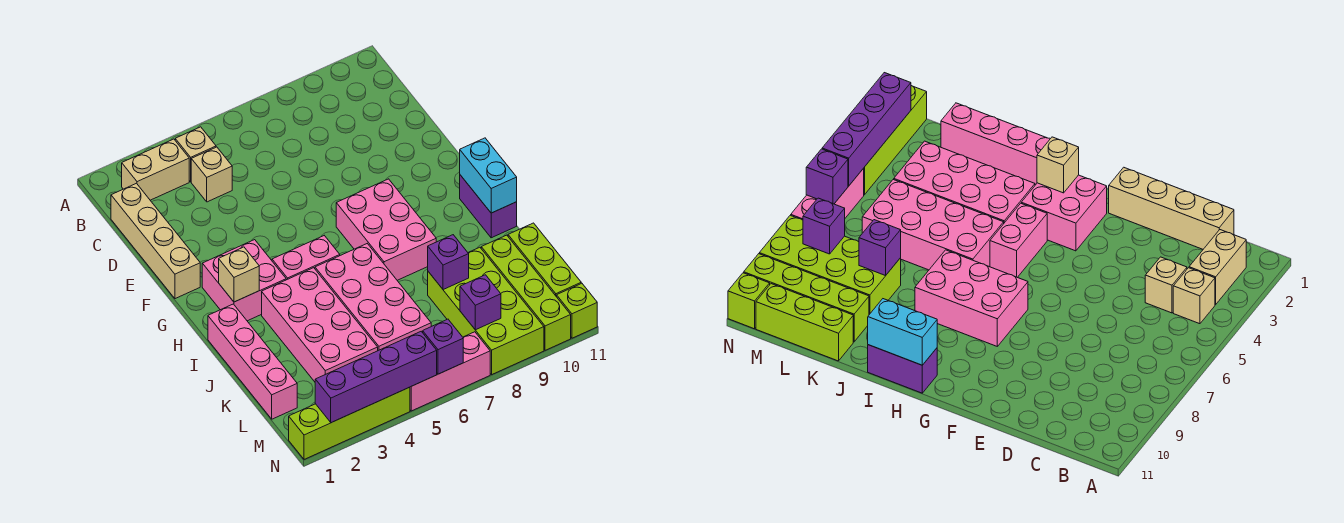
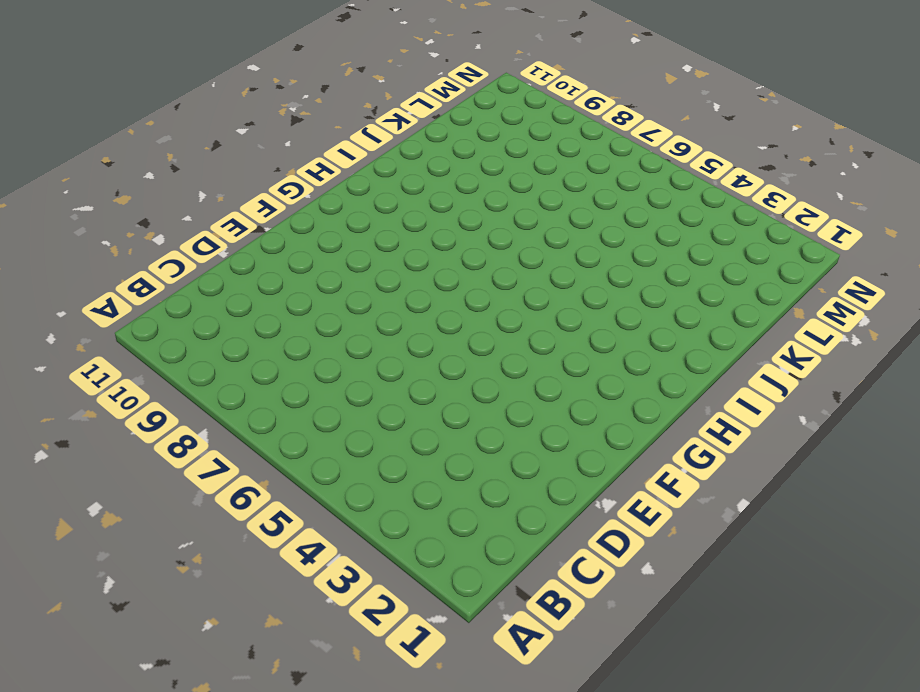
none -> tan 1x2 brick [122,139,189,200]
none -> tan 1x1 brick [175,127,216,182]
none -> tan 1x4 brick [111,183,200,299]

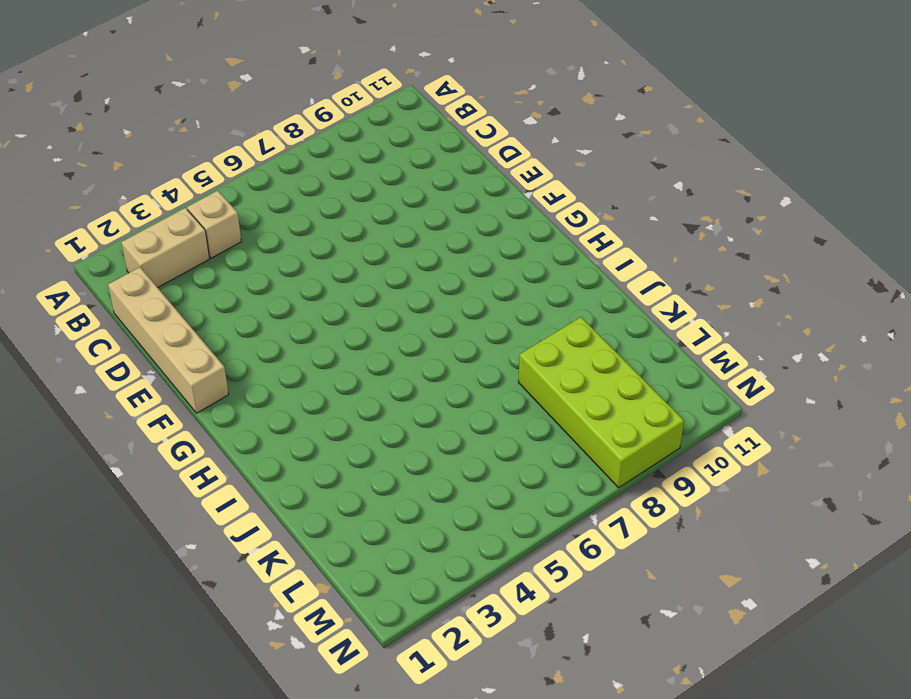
none -> tan 1x1 brick [191,147,232,202]
none -> pink 2x2 brick [202,240,286,321]
none -> pink 2x3 brick [336,179,436,280]

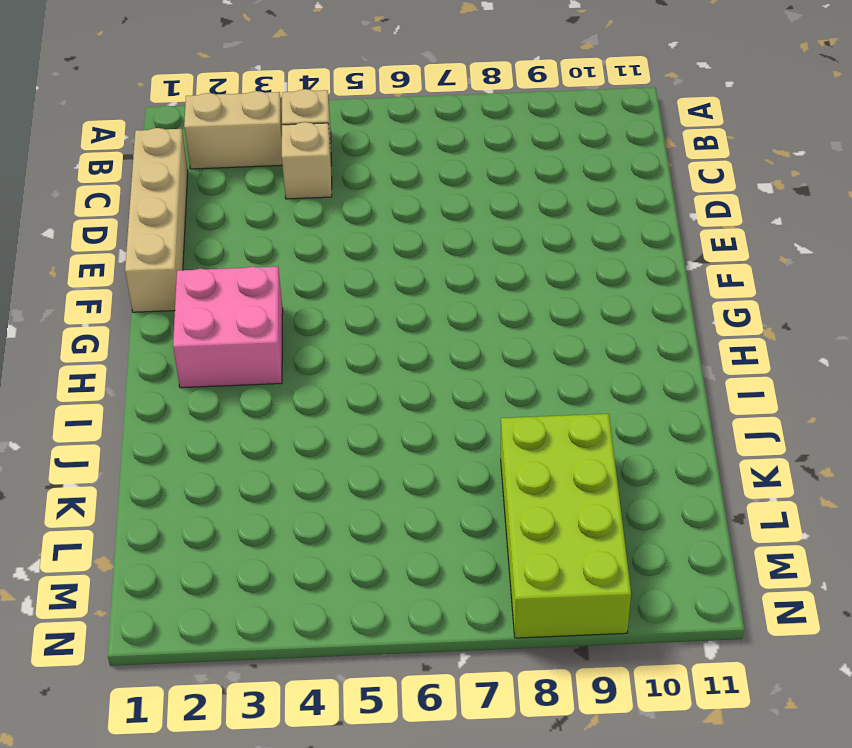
none -> pink 2x3 brick [336,179,436,280]
none -> pink 1x2 brick [272,236,340,280]
none -> purple 1x2 brick [460,175,517,238]

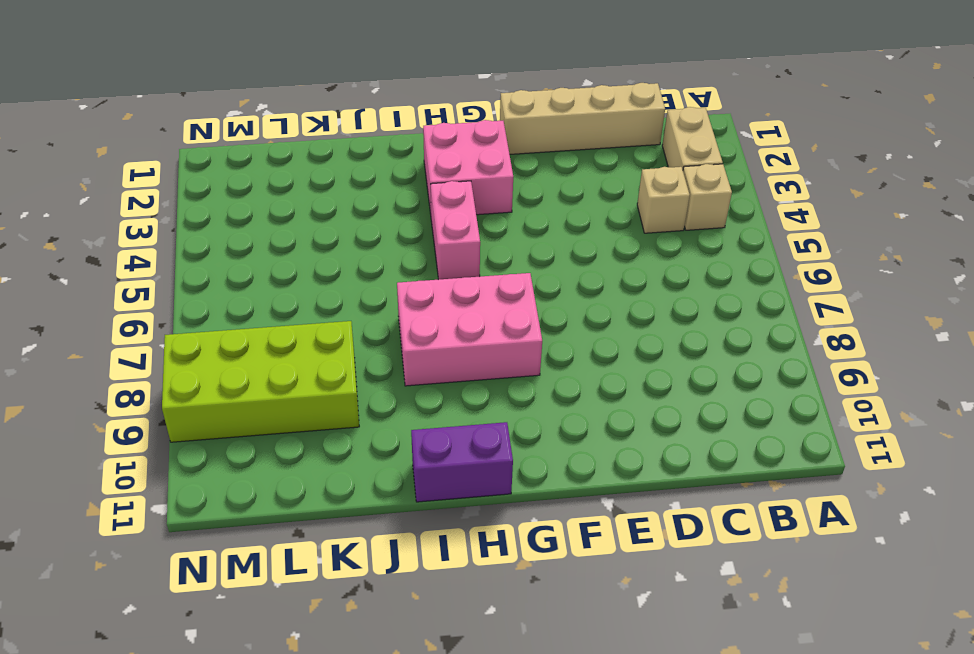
none -> pink 1x4 brick [208,304,297,419]
none -> pink 2x4 brick [262,268,378,382]
none -> pink 2x4 brick [315,244,431,351]

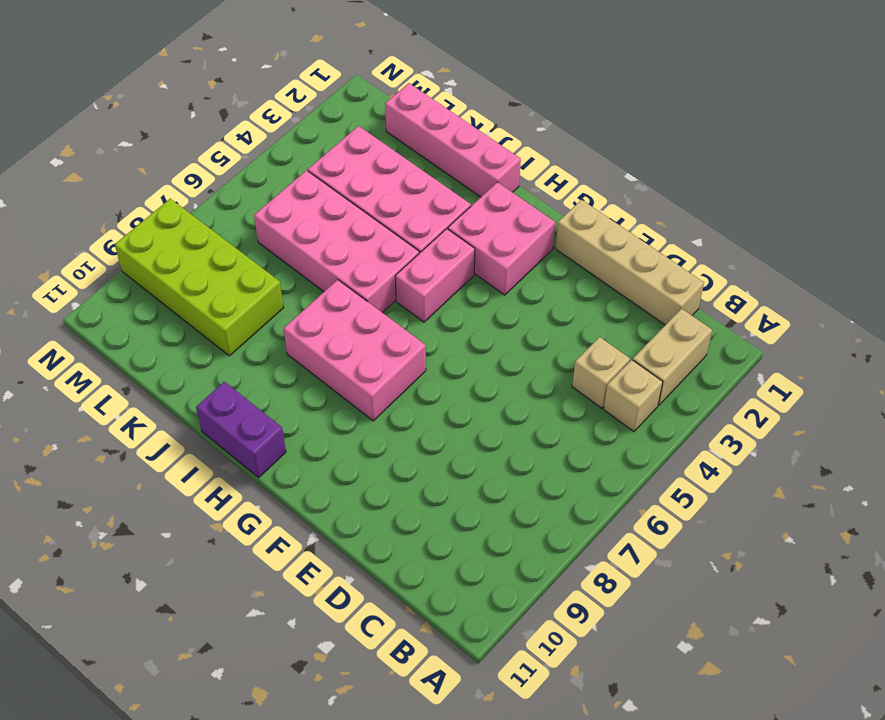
none -> lime 1x4 brick [481,235,571,350]
none -> lime 1x3 brick [508,223,581,297]
none -> lime 1x4 brick [289,387,410,459]

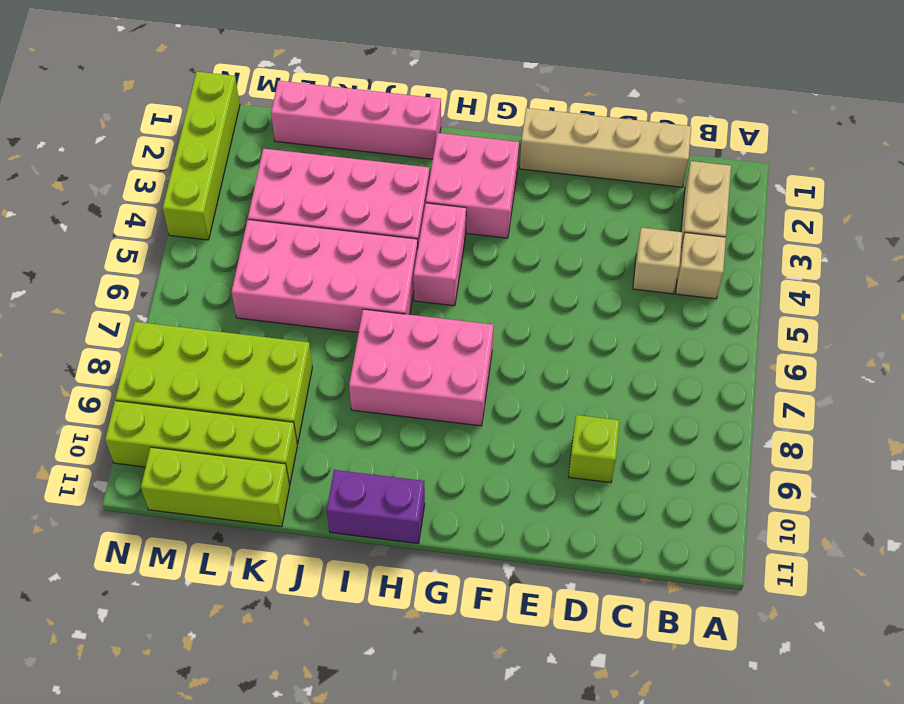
lime 1x1 brick [568,415,620,483] -> lime 1x1 brick moved to [557,283,597,338]
none -> pink 1x3 brick [410,332,490,411]
none -> tan 1x1 brick [219,247,259,302]
none -> cyan 1x2 brick [460,138,517,213]

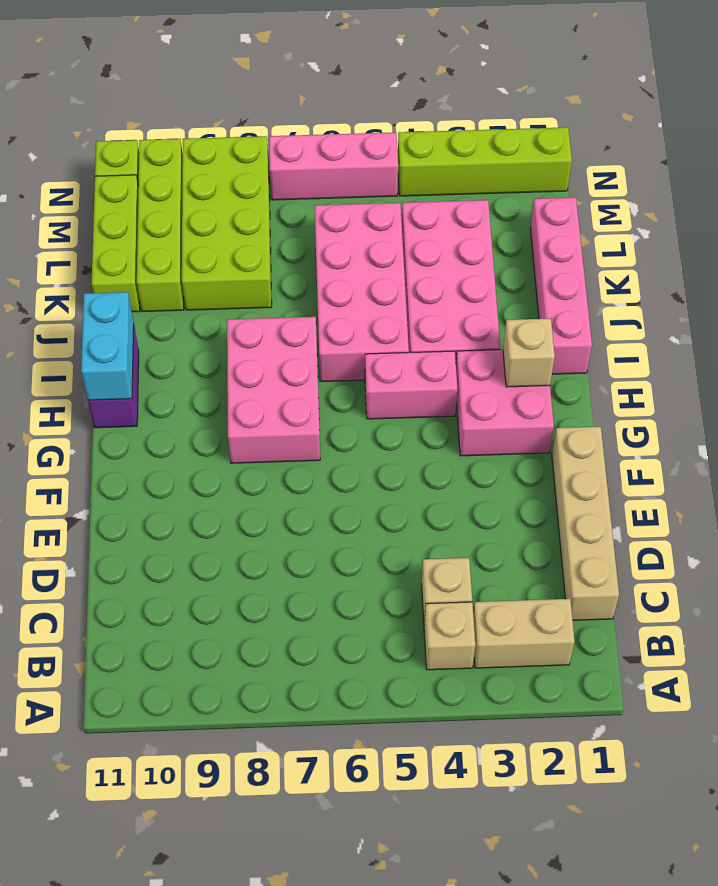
none -> purple 1x1 brick [428,235,469,290]
none -> purple 1x1 brick [460,275,501,330]
none -> purple 1x4 brick [315,331,437,423]

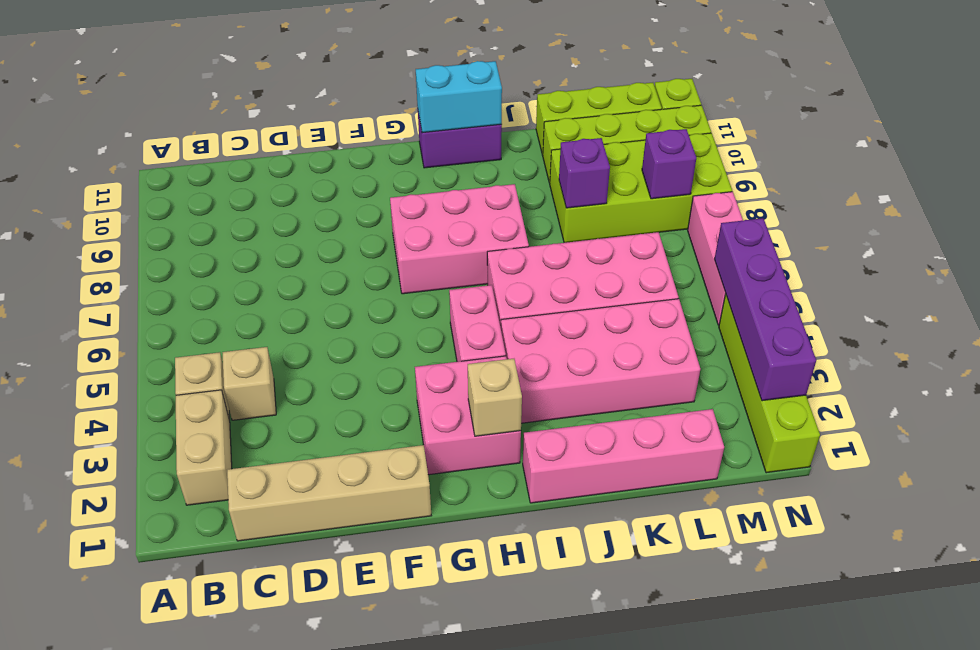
none -> purple 1x1 brick [423,319,463,374]

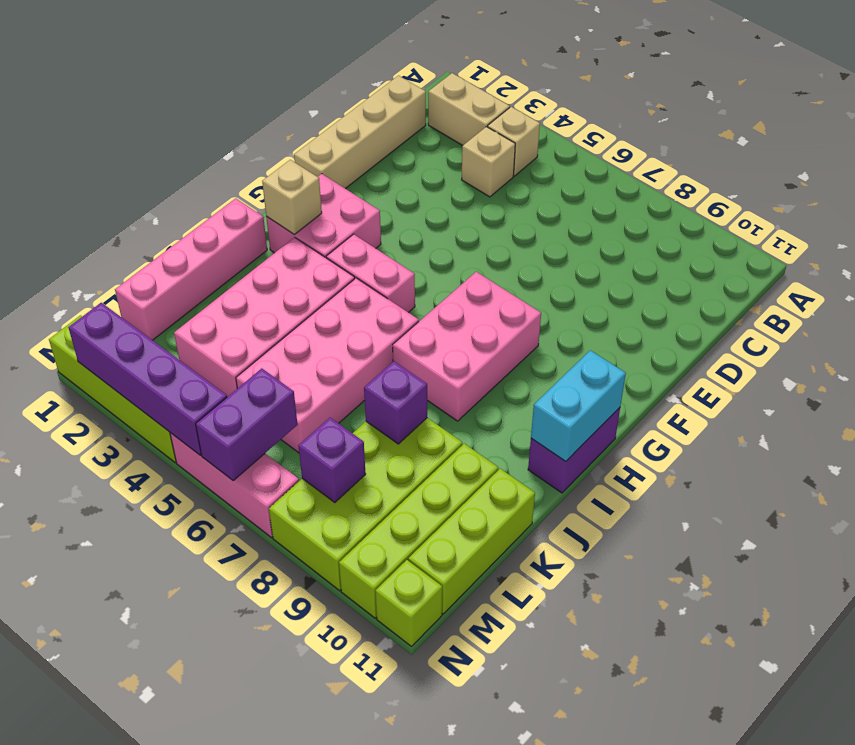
purple 1x2 brick [196,368,297,480] -> purple 1x1 brick [423,319,463,374]

